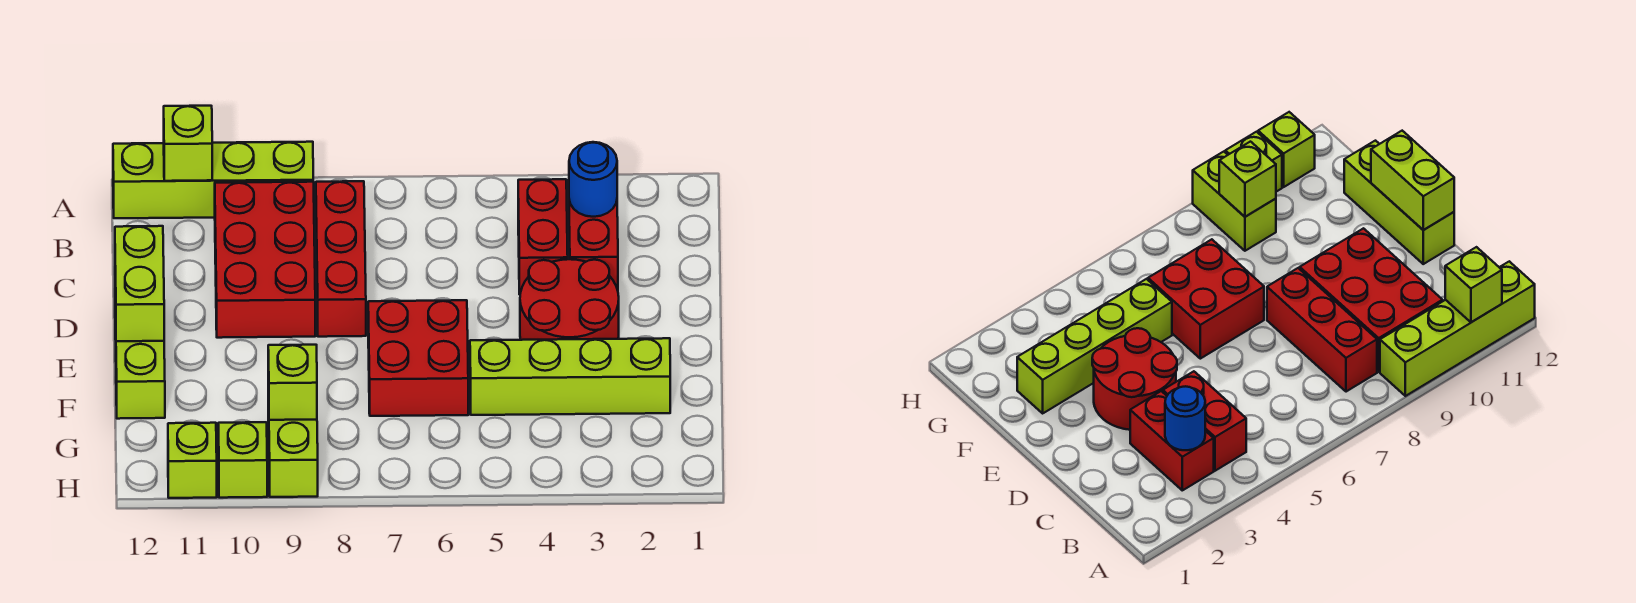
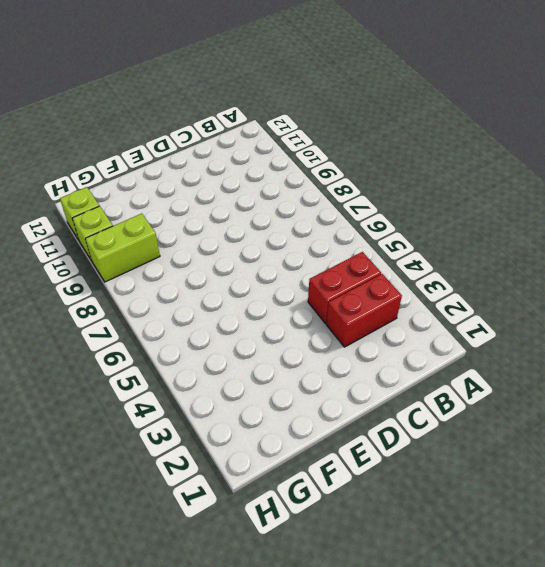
none -> lime 1x4 brick [113,142,313,218]
none -> red 1x3 brick [316,181,366,337]
none -> red 2x3 brick [215,182,315,338]

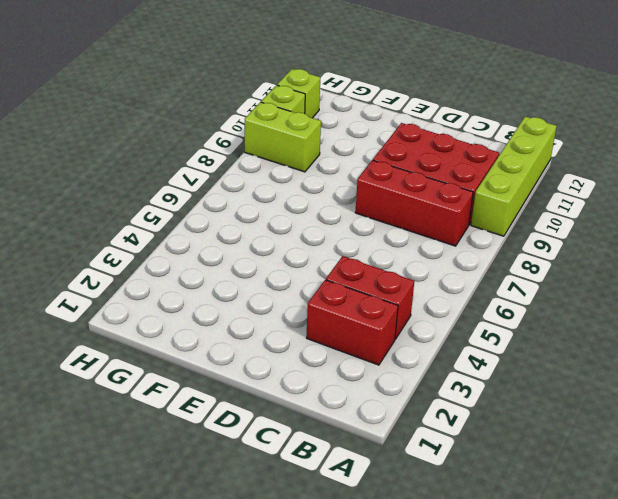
none -> red 2x2 round brick [520,259,619,340]
none -> lime 1x3 brick [115,303,165,419]
none -> red 2x2 brick [368,300,468,416]

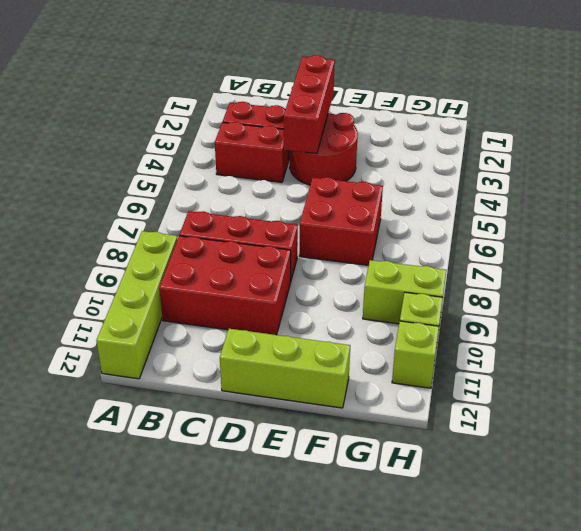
red 1x3 brick [284,55,335,154] -> none
none -> lime 1x4 brick [470,338,670,415]
none -> lime 1x1 brick [164,106,212,181]
none -> blue 1x1 round brick [569,142,617,217]

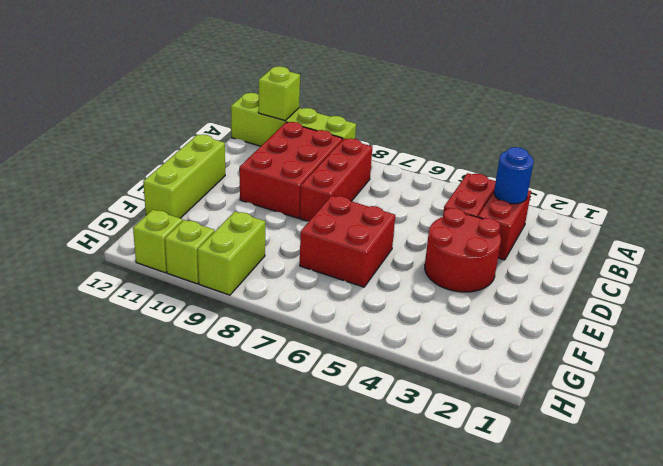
none -> lime 1x4 brick [470,338,670,415]
none -> lime 1x2 brick [115,226,164,341]
none -> lime 1x1 brick [268,345,317,420]

